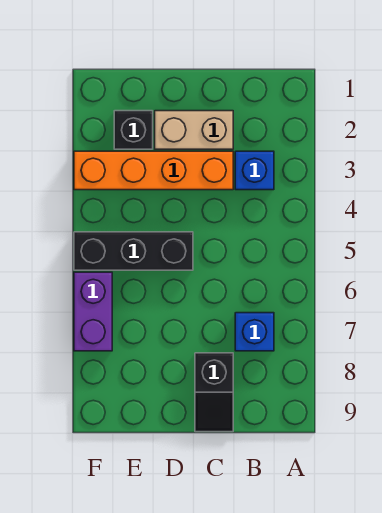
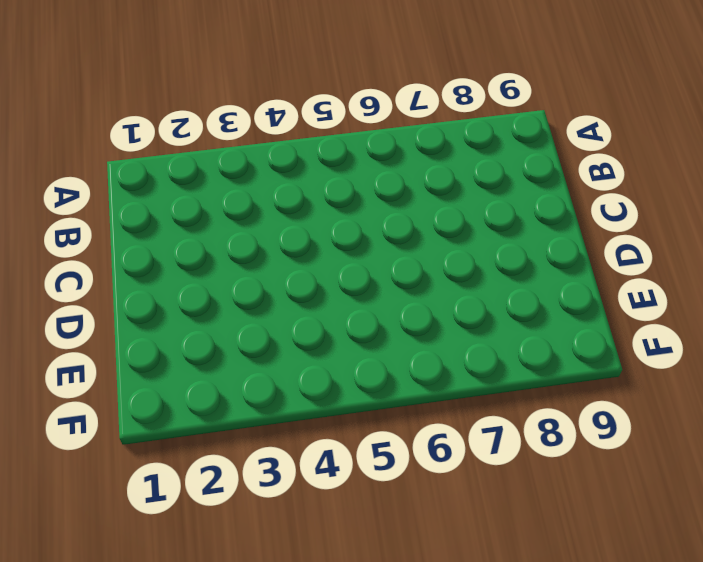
none -> blue 1x1 brick [235,151,274,190]
none -> blue 1x1 brick [235,313,274,351]

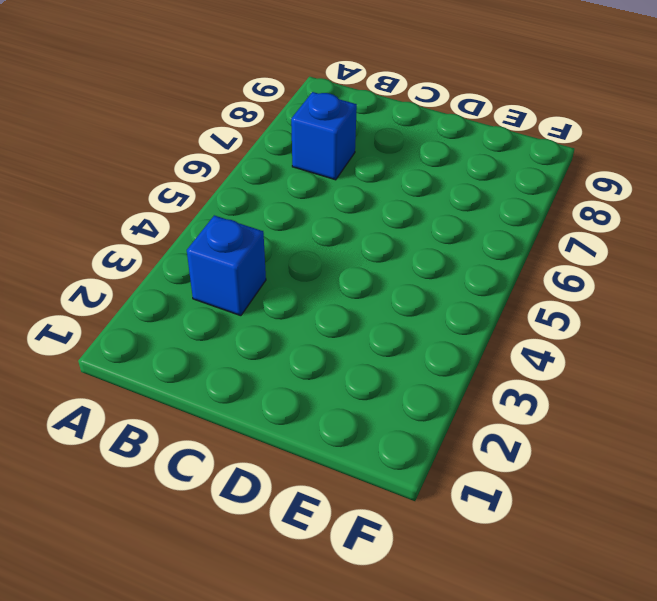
none -> tan 1x2 brick [155,111,233,149]
none -> orange 1x4 brick [74,151,233,190]

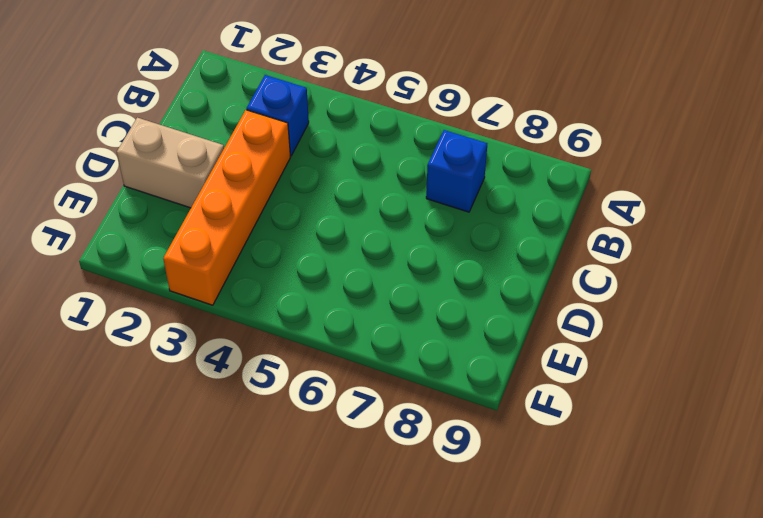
tan 1x2 brick [117,118,224,208] -> tan 1x2 brick turned to [155,111,233,149]
none -> black 1x2 slope [195,353,233,432]
none -> black 1x3 brick [74,232,193,270]

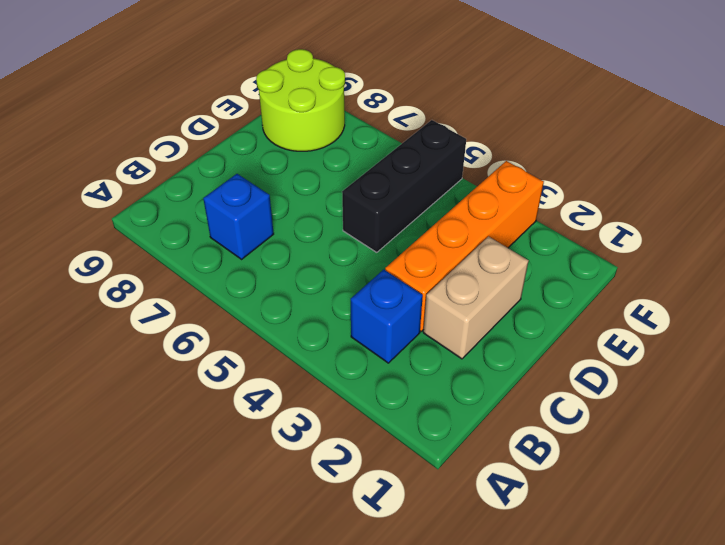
lime 2x2 round brick [256,49,345,151] -> none
none -> black 1x2 slope [195,353,233,432]
none -> black 1x1 brick [114,111,153,149]

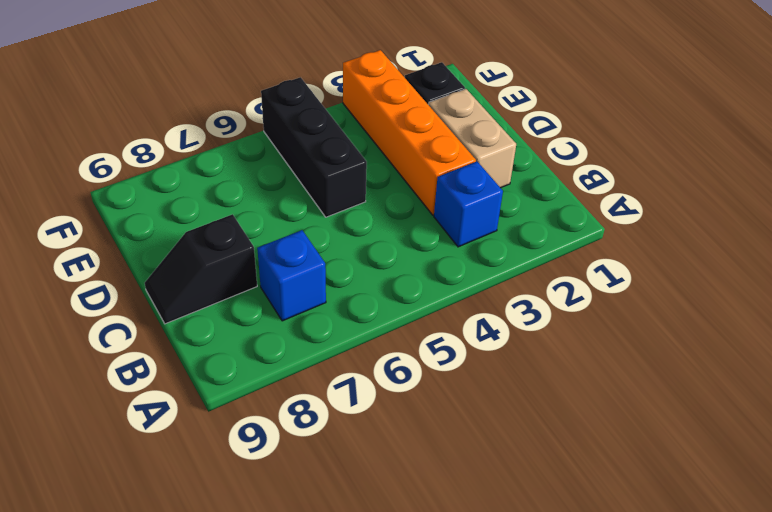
none -> purple 1x2 brick [74,272,112,351]

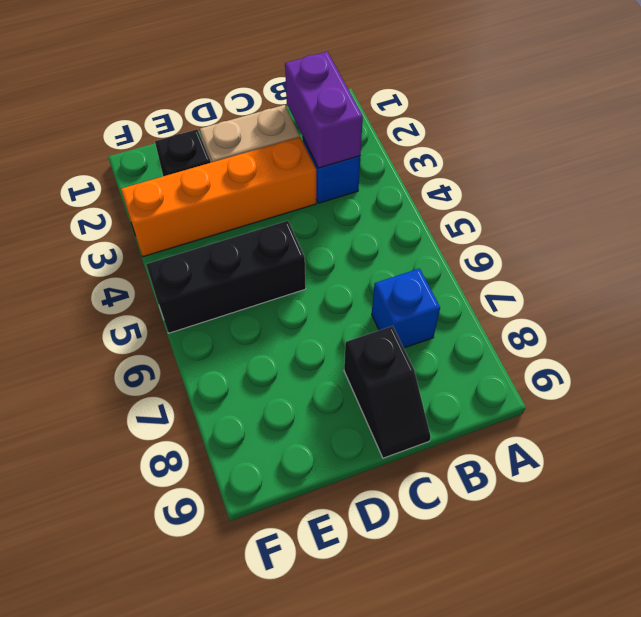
purple 1x2 brick [285,52,363,168] -> purple 1x2 brick moved to [74,272,112,351]

